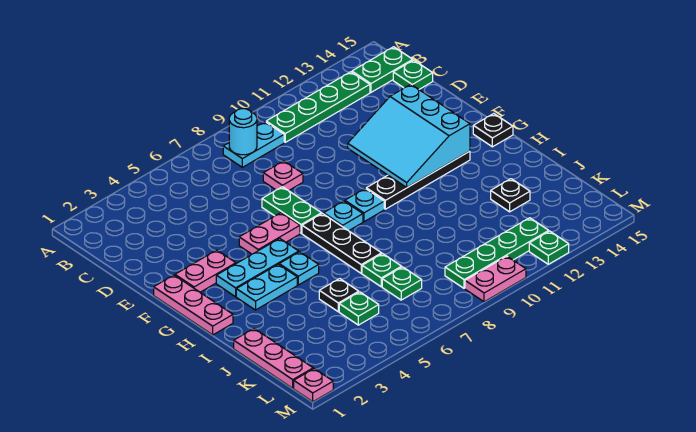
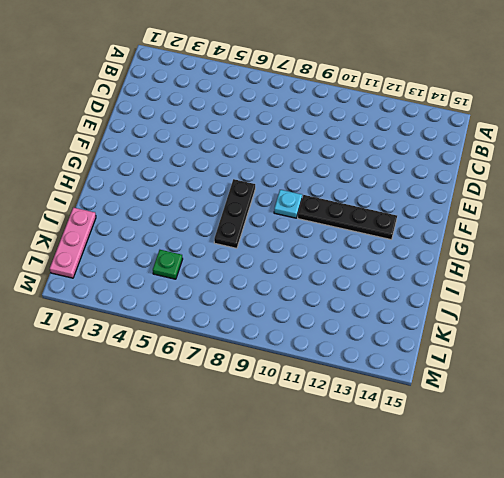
none -> cyan 1x2 plate [223,122,284,167]
none -> green 1x4 plate [266,72,370,142]
none -> green 1x2 plate [352,47,413,92]

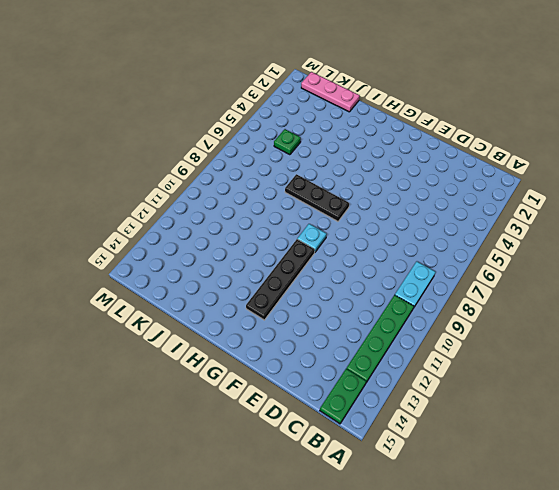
none -> green 1x1 plate [393,60,433,89]
none -> pink 1x1 plate [263,161,303,191]
none -> green 1x2 plate [262,187,322,233]

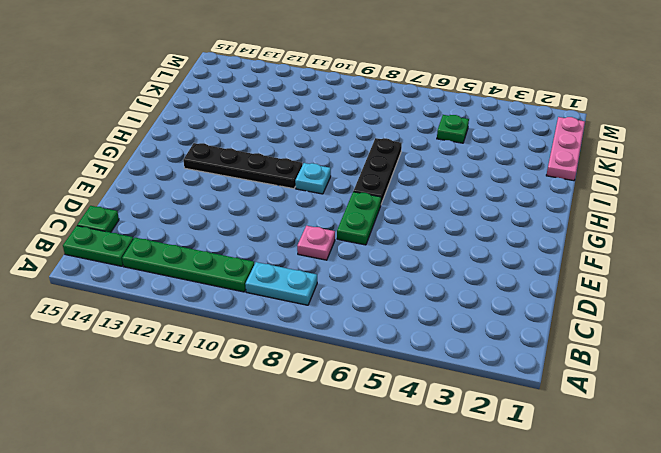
none -> pink 1x3 plate [154,275,233,335]
none -> pink 1x2 plate [175,250,236,292]
none -> pink 1x2 plate [239,213,300,254]

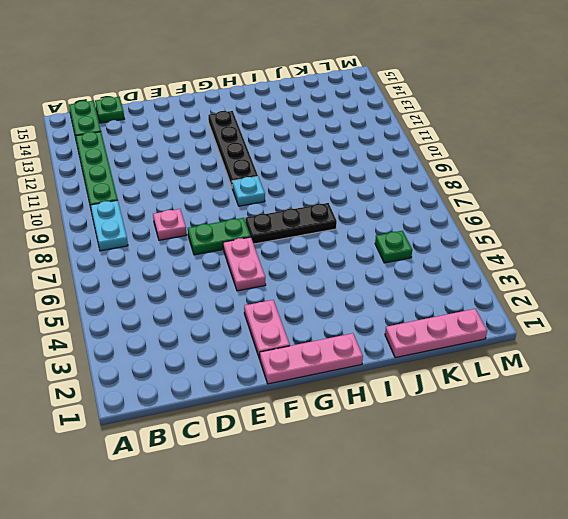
none -> cyan 1x3 plate [216,238,299,297]
none -> cyan 1x1 plate [323,201,363,231]
none -> black 1x1 plate [473,114,513,147]

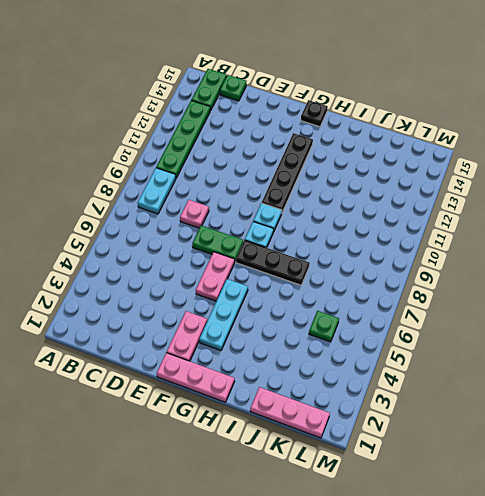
none -> cyan 1x2 plate [236,264,297,310]
none -> cyan 1x1 plate [279,252,319,285]
none -> black 1x1 plate [319,279,359,312]

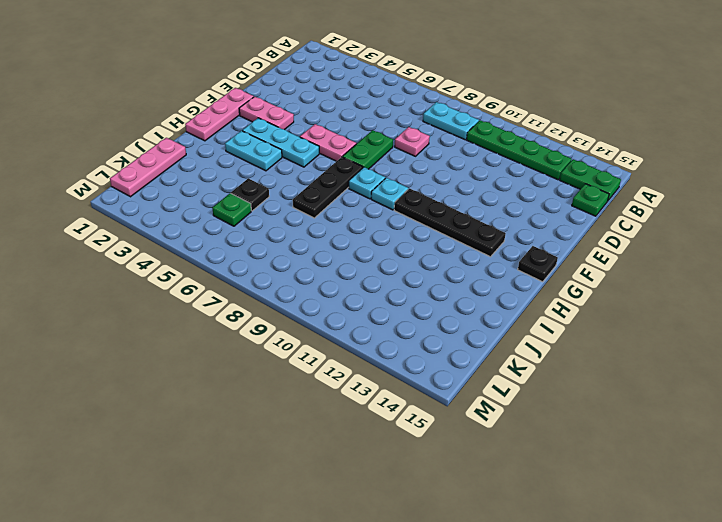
none -> cyan 1x1 plate [279,252,319,285]
none -> green 1x1 plate [362,254,402,287]
none -> black 1x1 plate [491,179,530,212]

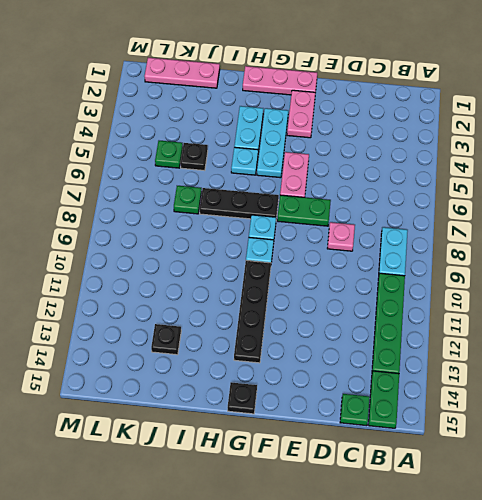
none -> green 1x1 plate [382,267,422,300]
none -> green 1x4 plate [445,218,549,288]
none -> pink 1x1 plate [294,369,333,402]

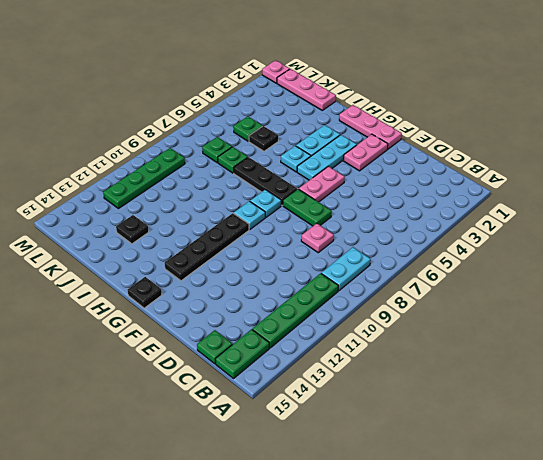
none -> pink 1x2 plate [465,256,526,302]
none -> green 1x1 plate [529,231,569,264]
none -> cyan 1x1 round brick [229,109,257,155]

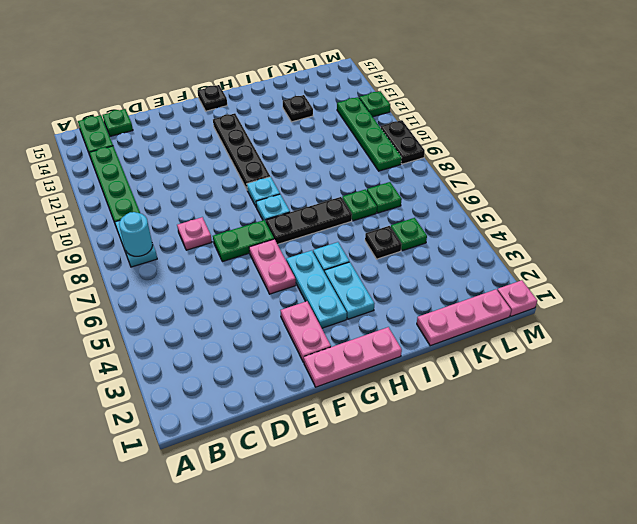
black 1x2 plate [380,120,425,164] -> pink 1x2 plate [465,256,526,302]
none -> cyan 3x3 slope [348,84,470,187]

